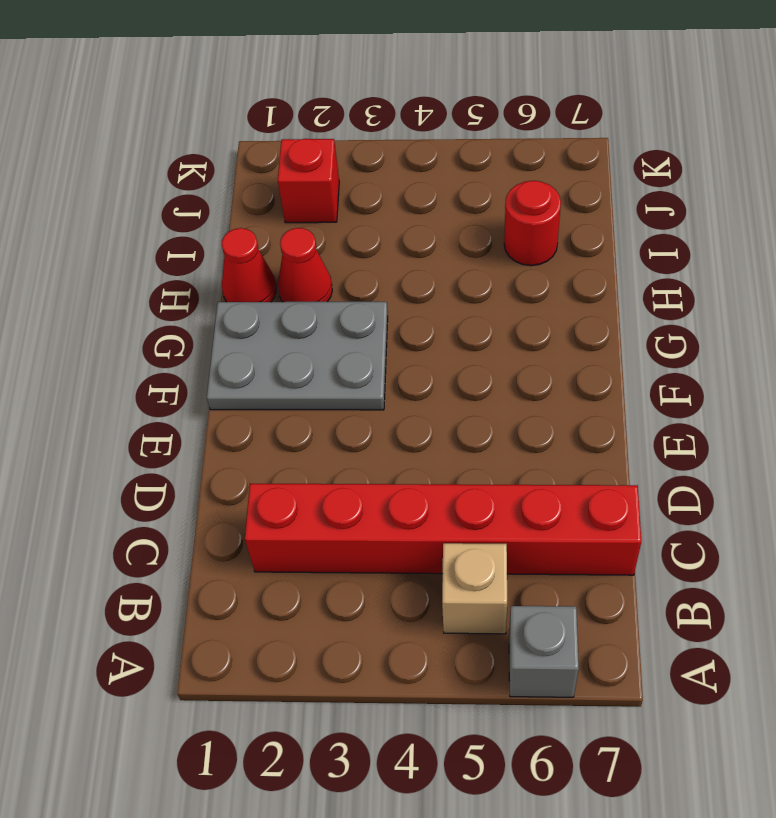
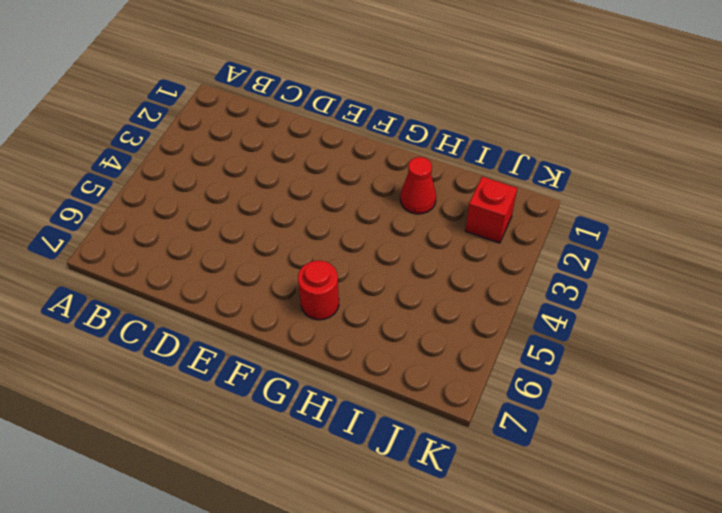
red 1x1 round brick [298,261,339,320] -> red 1x1 round brick moved to [504,181,561,266]
none -> grey 1x1 brick [509,606,579,697]
none -> tan 1x1 brick [442,543,507,634]

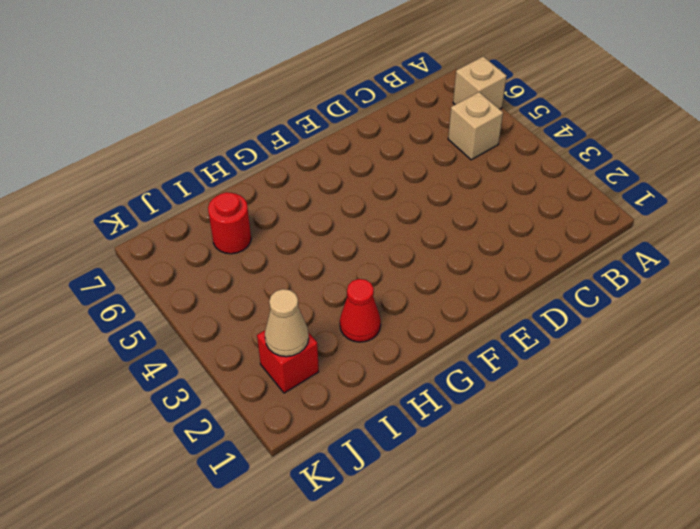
tan 1x1 brick [453,56,506,109] -> grey 1x1 brick [509,606,579,697]
tan 1x1 cone [265,289,309,357] -> none
none -> red 1x6 brick [245,484,641,575]
none -> grey 2x3 plate [207,302,388,410]

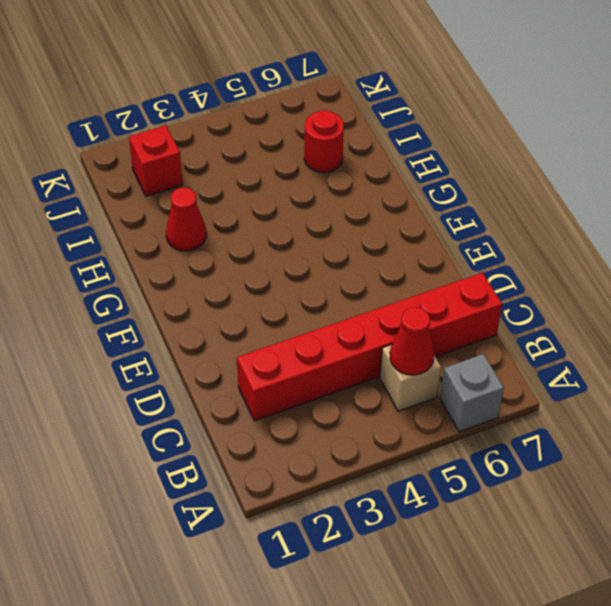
red 1x1 cone [390,307,434,375] -> red 1x1 cone moved to [222,228,276,302]
none -> grey 2x3 plate [207,302,388,410]

